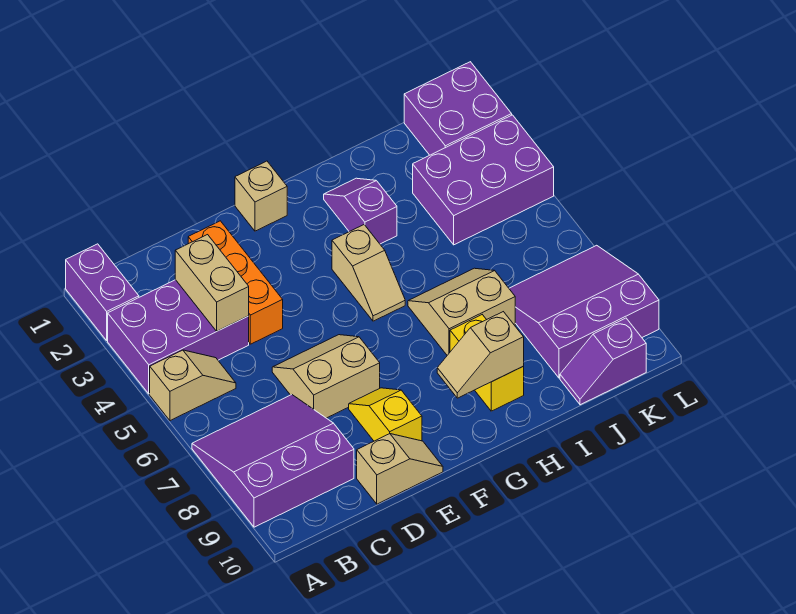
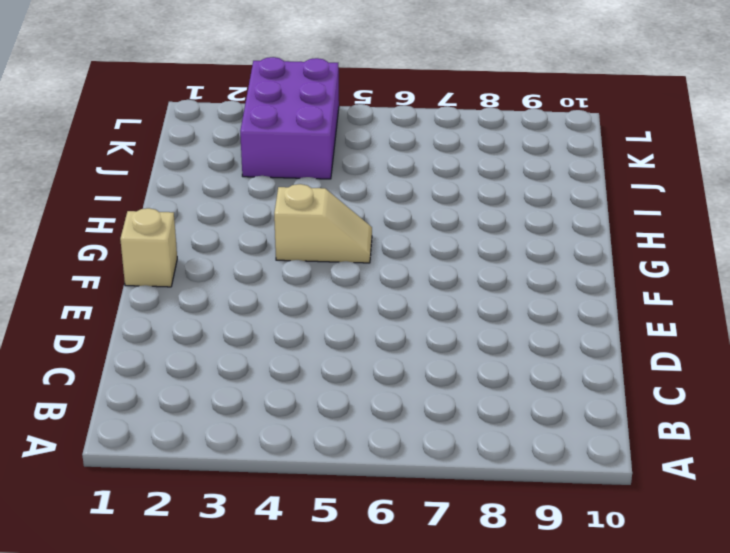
none -> purple 1x2 brick [66,244,139,340]
none -> purple 2x3 brick [108,280,249,394]
none -> tan 1x2 slope [150,350,236,421]

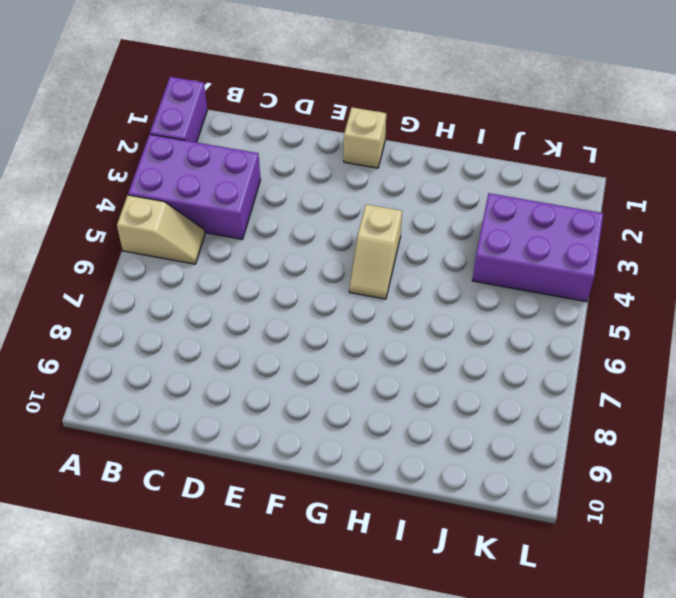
none -> purple 3x3 slope [192,395,354,527]
none -> orange 1x3 brick [188,221,283,344]
none -> tan 2x2 slope [272,335,380,418]

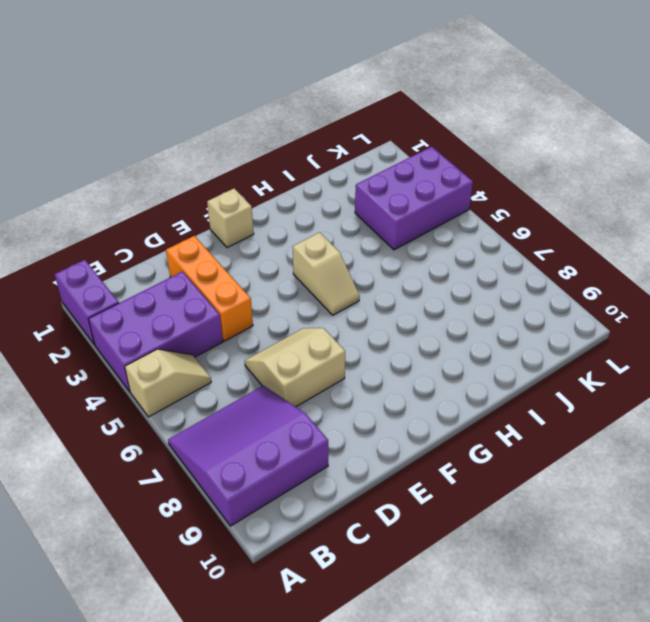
none -> tan 1x2 slope [357,434,443,504]
none -> yellow 1x2 slope [349,388,422,441]
none -> purple 1x2 slope [324,178,397,244]

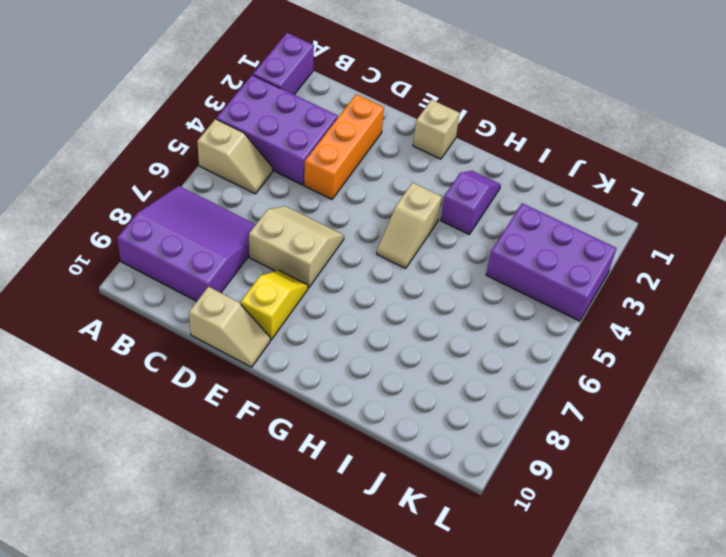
none -> tan 2x2 slope [408,268,515,355]
none -> yellow 1x2 brick [450,315,524,411]
none -> purple 3x3 slope [509,245,659,378]

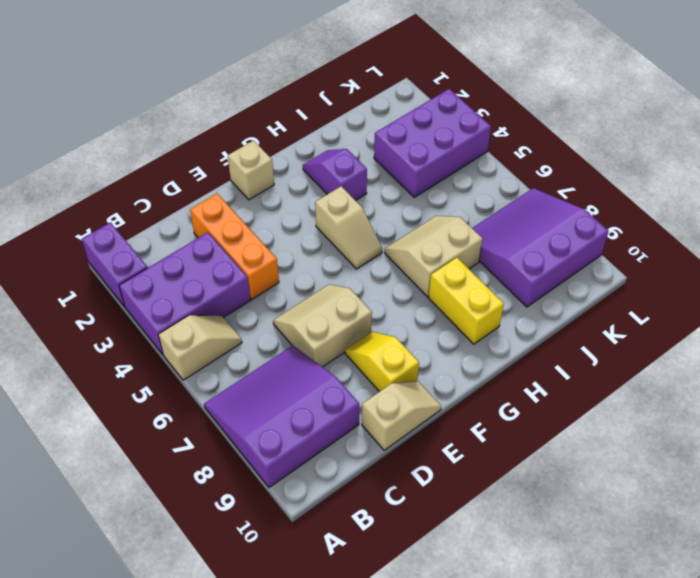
none -> purple 1x2 slope [560,318,646,405]
none -> purple 2x2 brick [404,62,512,155]
none -> tan 1x2 brick [175,235,249,331]

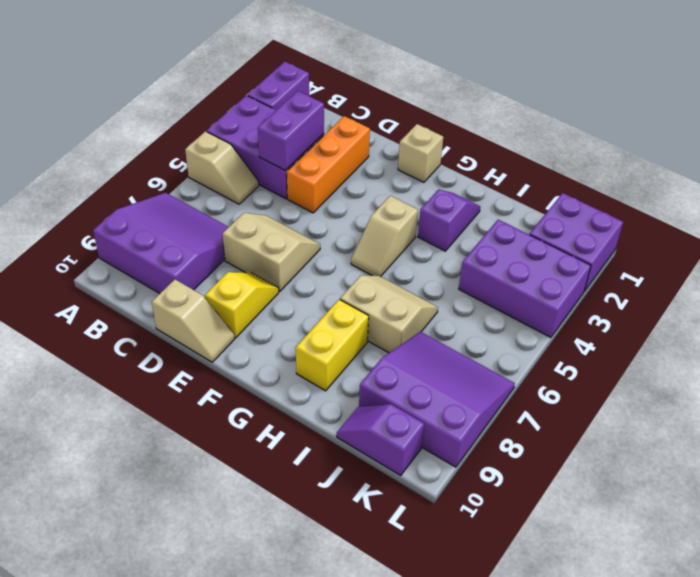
purple 1x2 brick [258,91,324,170] -> tan 1x2 brick [175,235,249,331]
none -> tan 1x2 slope [437,312,524,398]

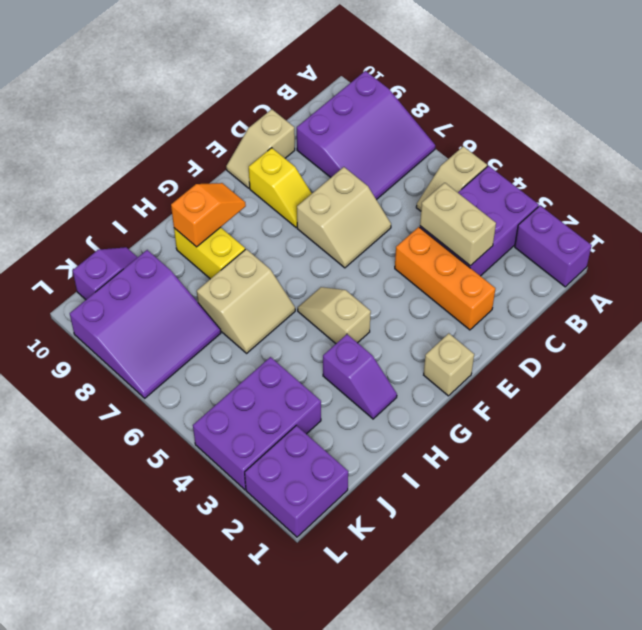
orange 1x2 slope [171,183,246,247] -> tan 1x2 slope [437,312,524,398]

